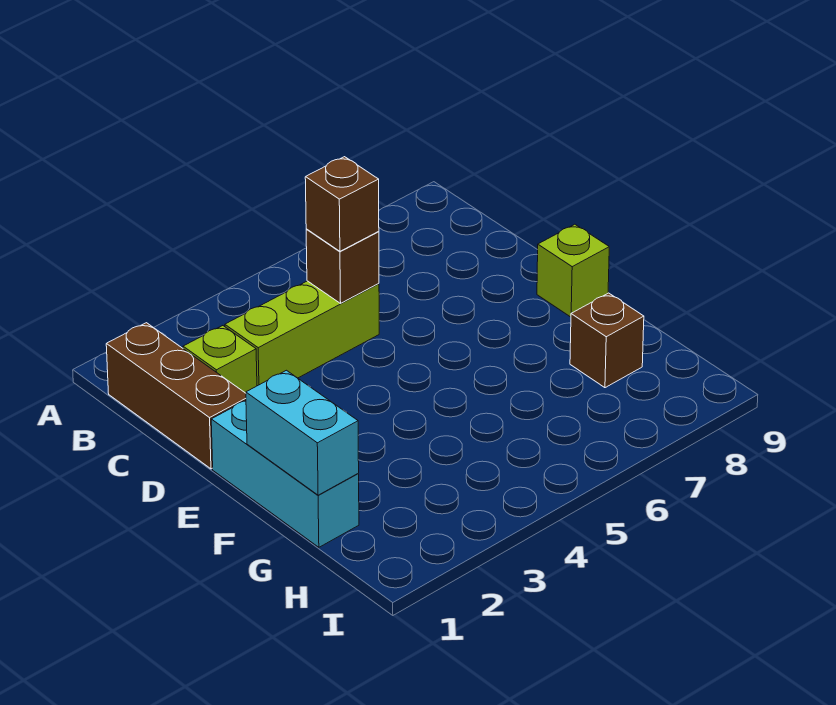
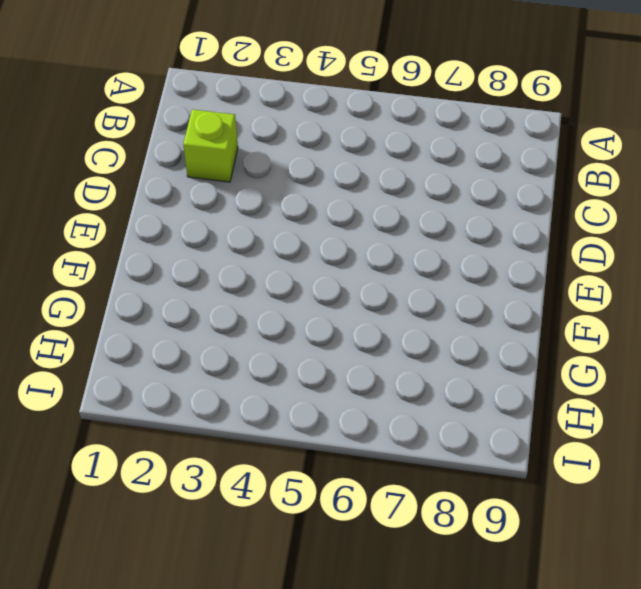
none -> brown 1x3 brick [106,323,246,469]
none -> lime 1x3 brick [225,281,379,386]

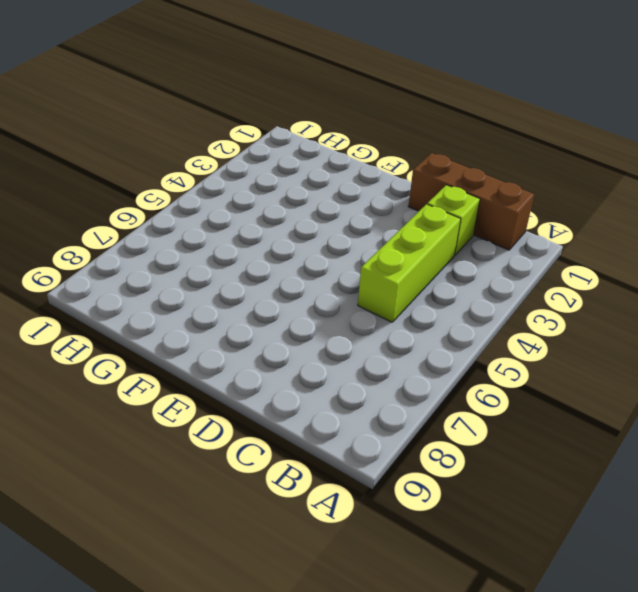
none -> cyan 1x3 brick [211,401,359,547]
none -> lime 1x1 brick [537,224,609,317]

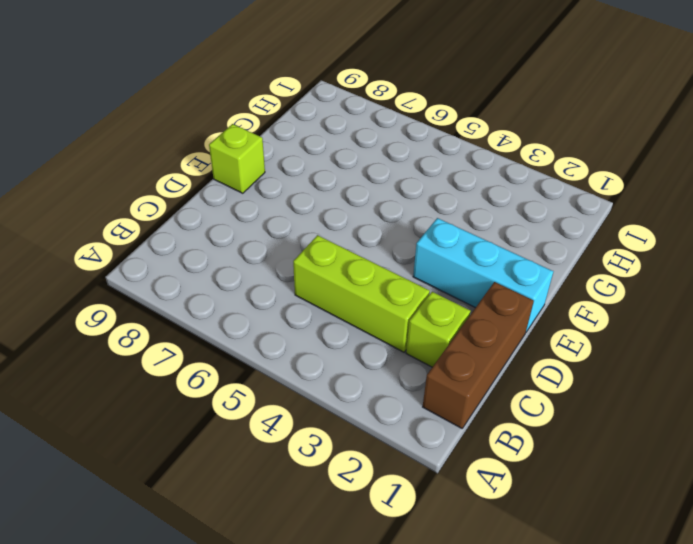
cyan 1x3 brick [413,218,554,332] -> cyan 1x3 brick turned to [211,401,359,547]
none -> brown 1x1 brick [570,293,644,388]
none -> brown 1x1 brick [306,229,379,303]

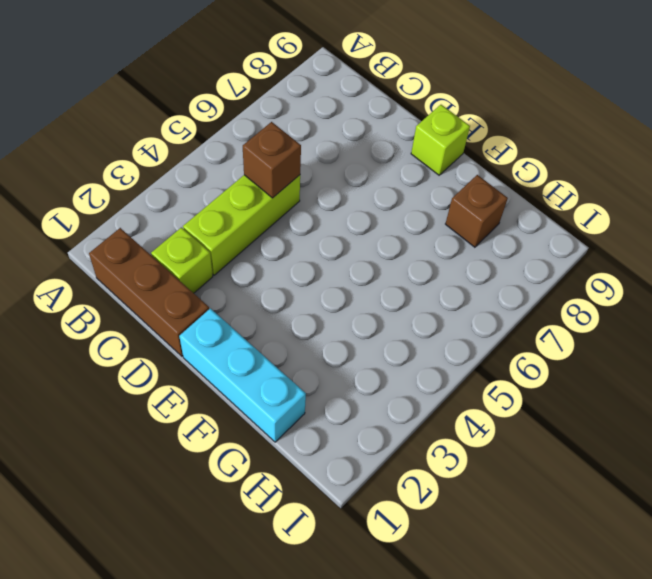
none -> cyan 1x2 brick [246,370,359,495]
none -> brown 1x1 brick [305,157,379,251]

